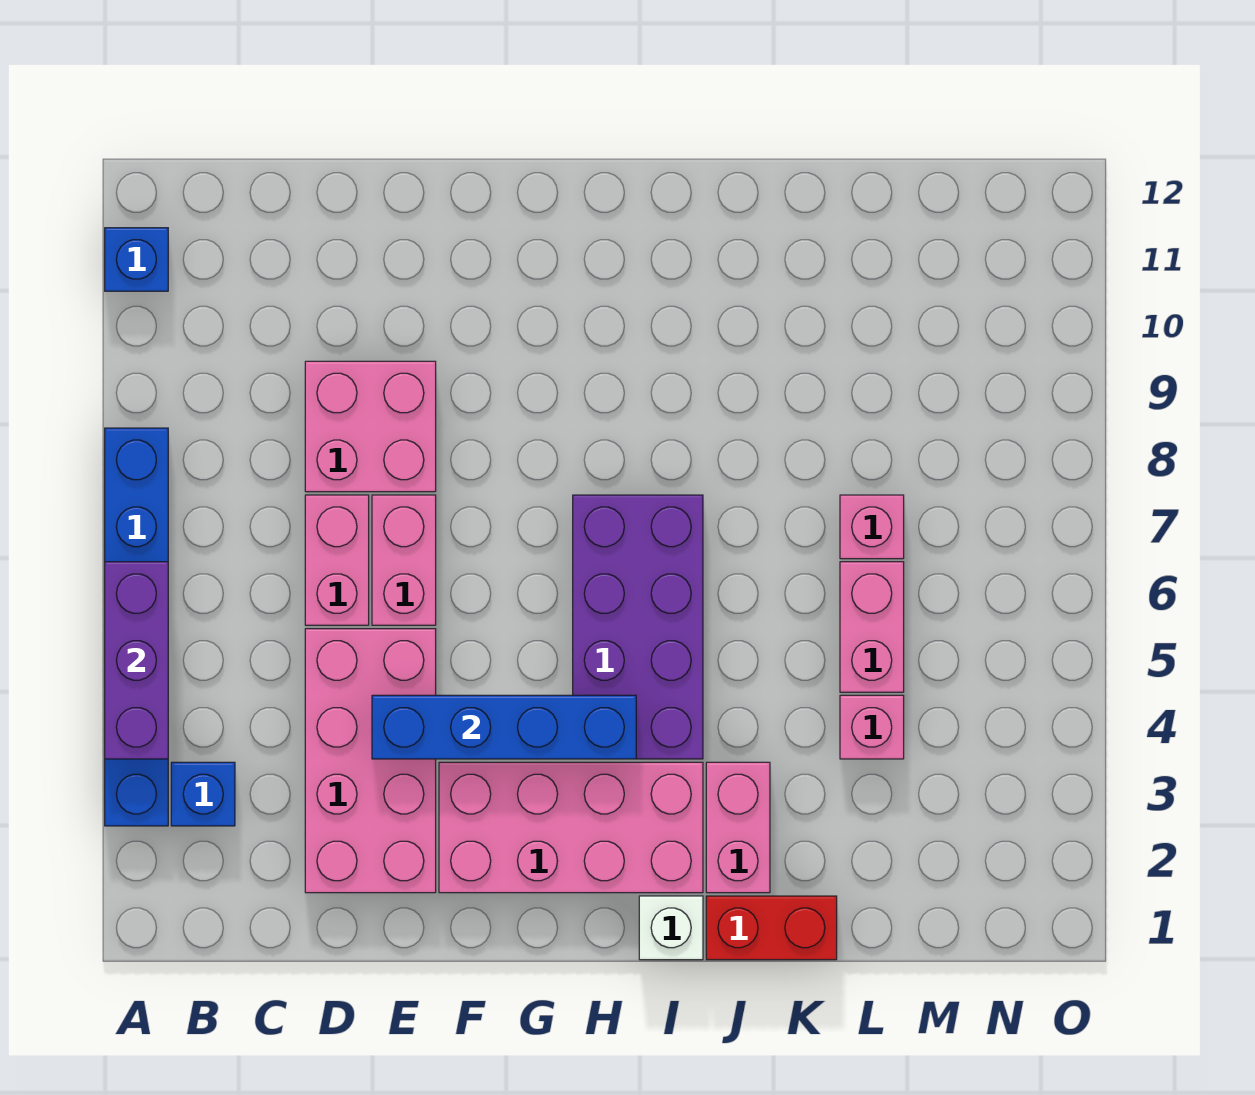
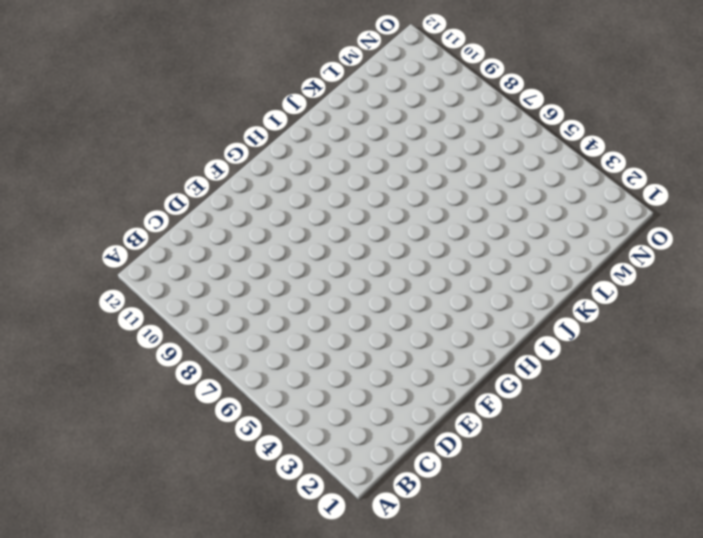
none -> blue 1x6 brick [105,428,168,826]
none -> blue 1x1 brick [105,228,168,291]
none -> blue 1x1 brick [171,762,235,826]

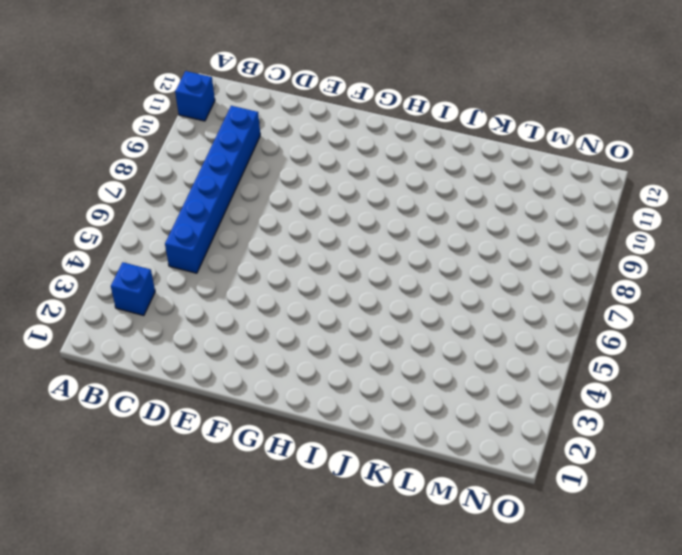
blue 1x6 brick [165,106,260,273] -> blue 1x6 brick moved to [105,428,168,826]
none -> pink 2x4 brick [305,629,436,893]
none -> pink 1x2 brick [305,495,369,625]
none -> pink 2x2 brick [305,361,436,492]

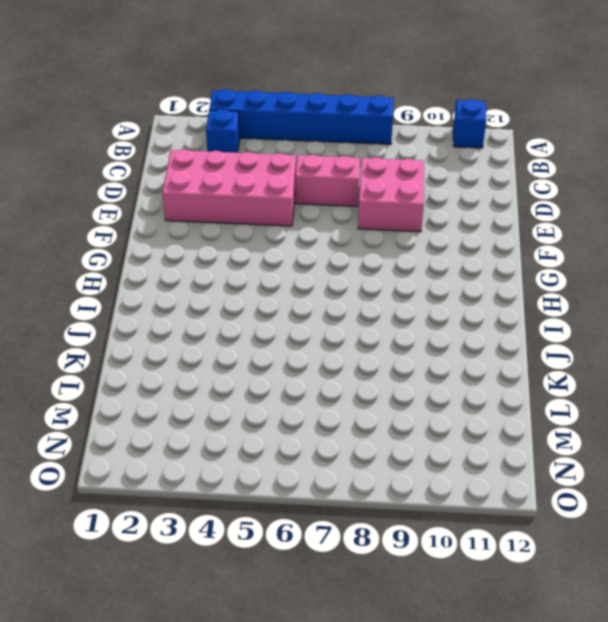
none -> pink 1x2 brick [372,495,436,625]
none -> pink 2x4 brick [439,762,703,893]
none -> purple 2x4 brick [573,495,703,759]

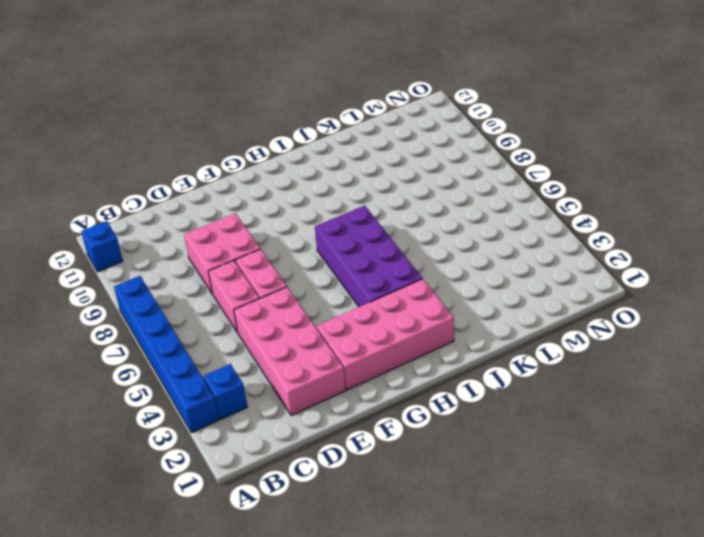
none -> white 1x1 brick [639,896,703,960]
none -> red 1x2 brick [706,896,837,960]
none -> pink 1x2 brick [706,762,770,893]

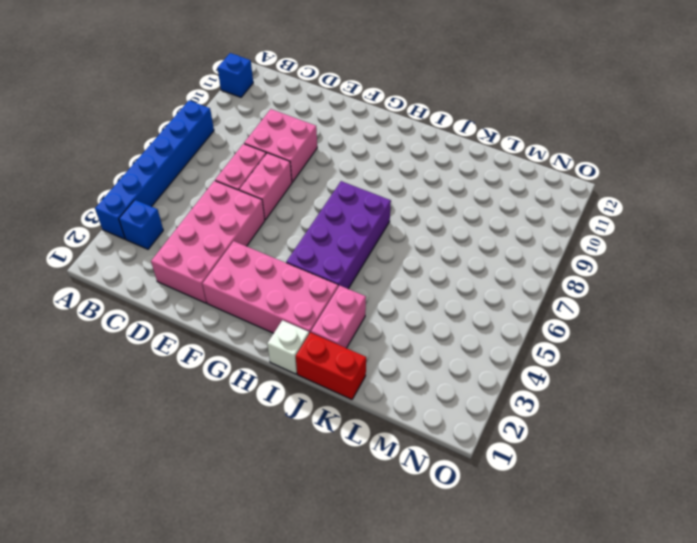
none -> pink 1x1 brick [840,695,904,759]
none -> pink 1x2 brick [840,562,904,692]
none -> pink 1x1 brick [840,495,904,559]

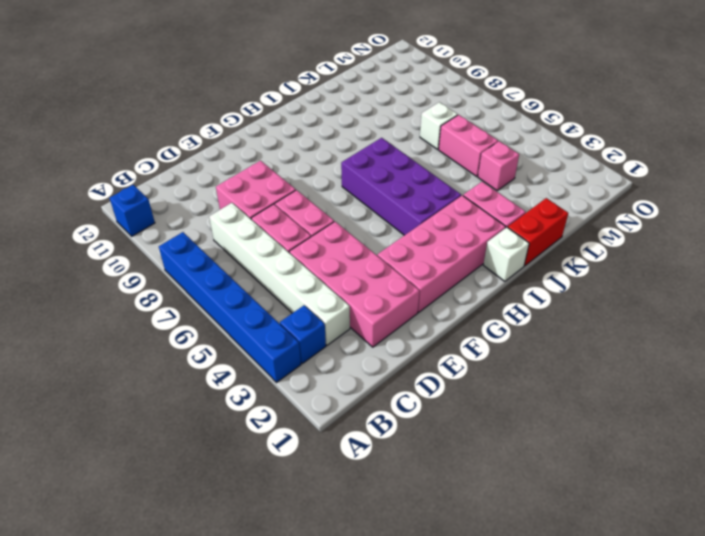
white 1x6 brick [209,203,350,345] -> none
white 1x1 brick [420,102,458,149] -> pink 1x1 brick [840,495,904,559]
none -> purple 1x3 brick [105,562,168,759]
none -> blue 1x4 brick [372,695,636,759]

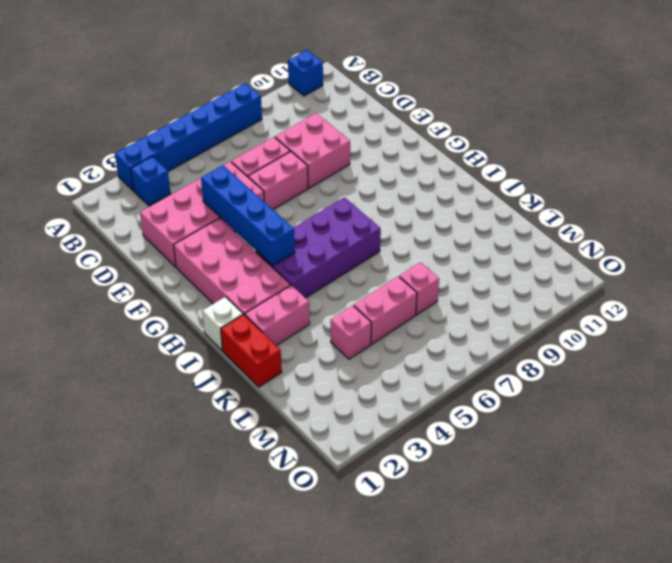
none -> purple 1x3 brick [105,562,168,759]

